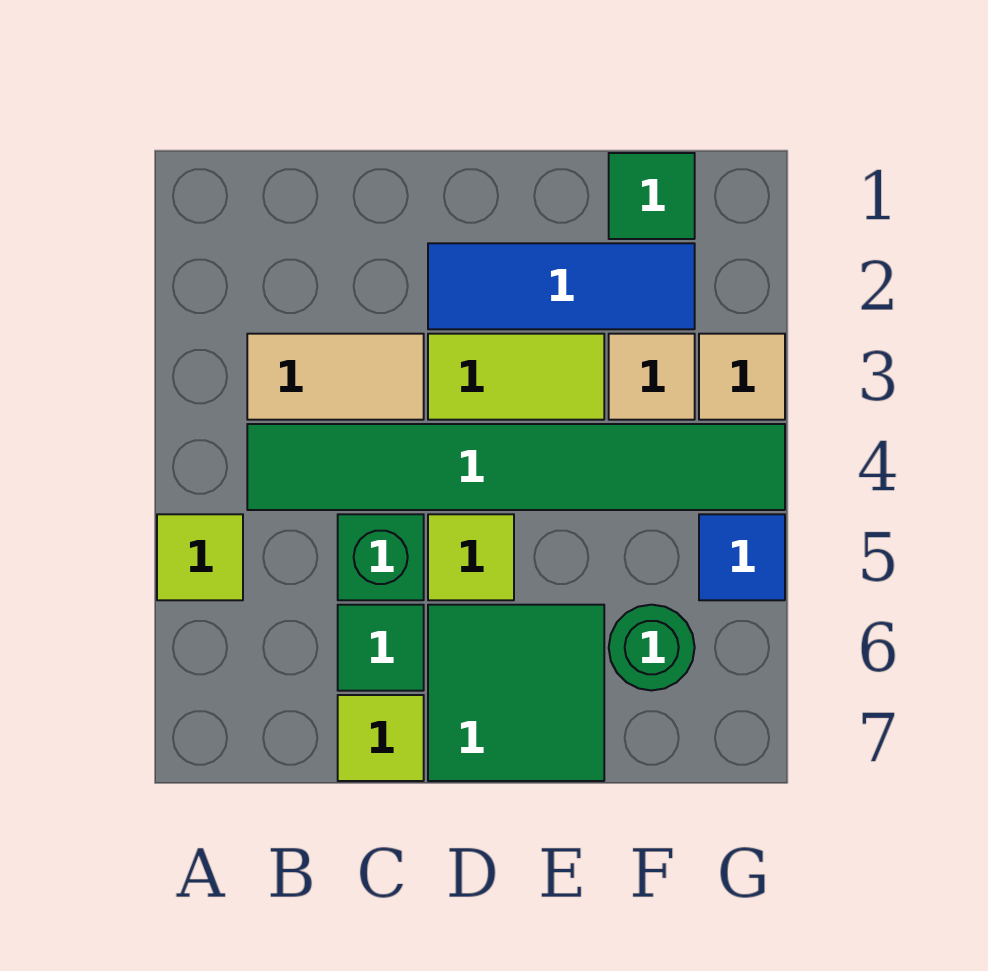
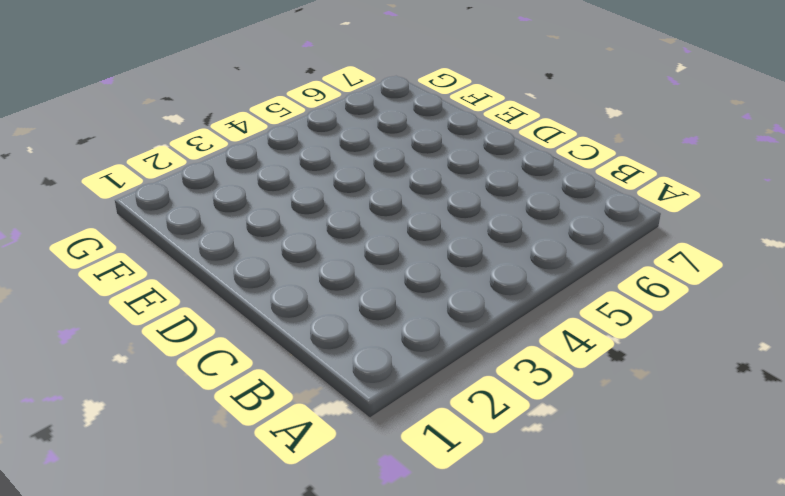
none -> lime 1x1 tile [157,514,243,600]
none -> tan 1x2 tile [247,334,424,420]
none -> green 1x6 tile [247,424,785,510]

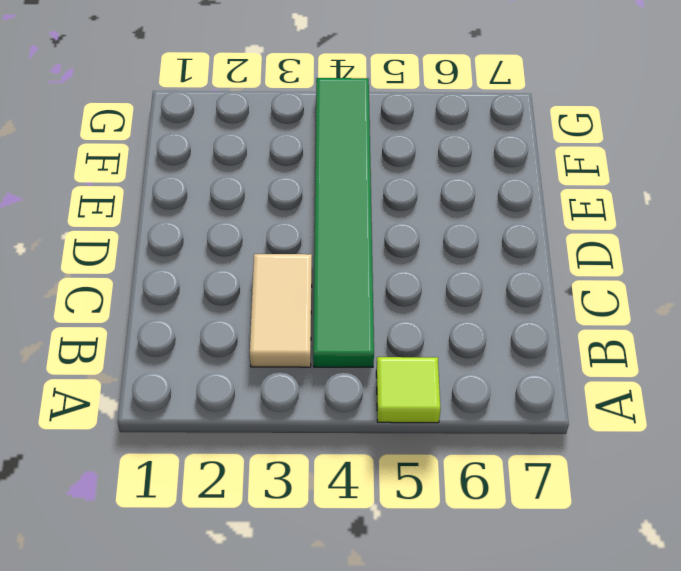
none -> green 1x1 brick [338,514,424,600]
none -> green 1x1 tile [338,605,424,691]
none -> lime 1x1 tile [338,695,424,781]

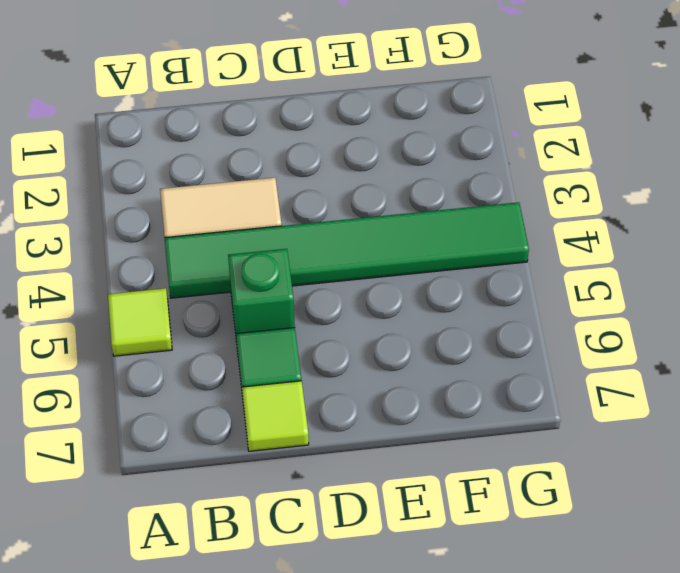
none -> blue 1x3 tile [428,243,695,329]
none -> lime 1x2 tile [428,334,604,420]
none -> lime 1x1 tile [428,514,514,600]

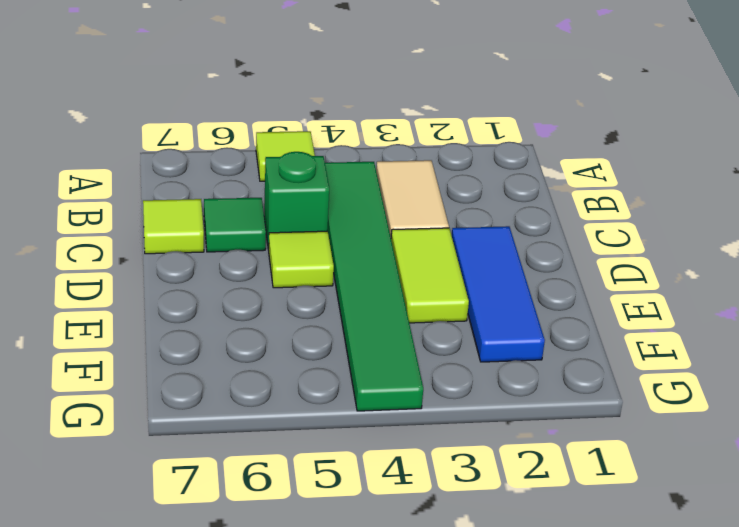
none -> green 2x2 tile [428,605,604,781]
none -> green 1x1 tile [609,153,695,239]
none -> tan 1x1 tile [609,334,695,420]

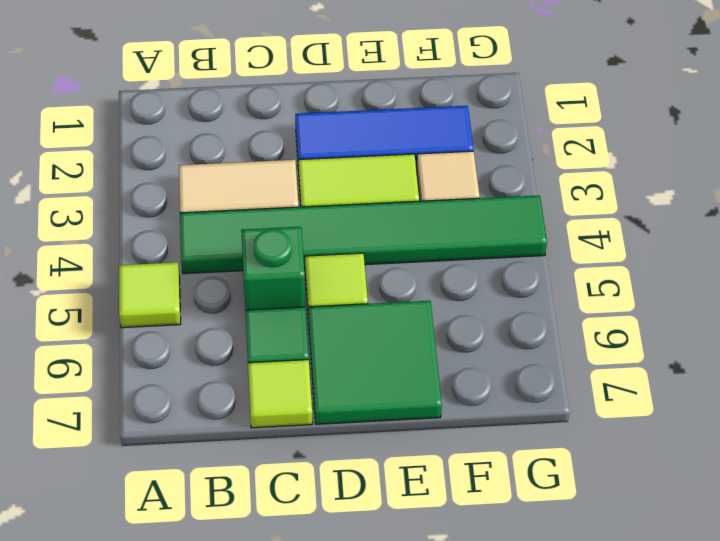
none -> green 1x1 tile [609,153,695,239]
none -> green 1x1 round brick [609,605,695,691]
none -> tan 1x1 tile [699,334,785,420]

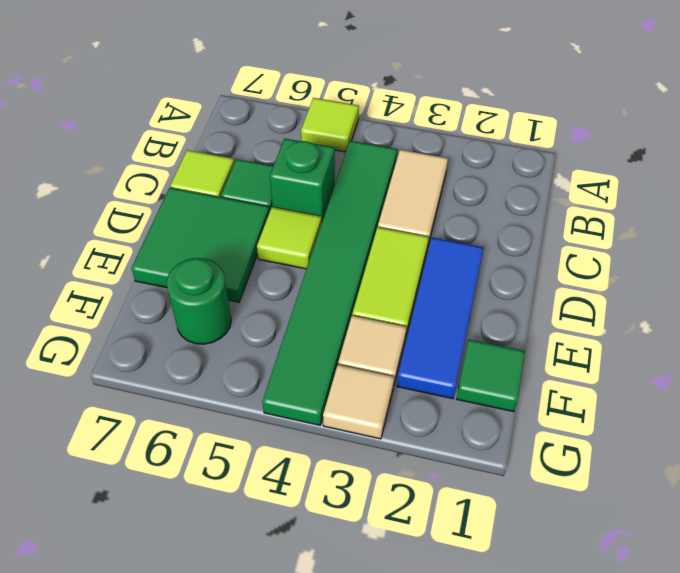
none -> blue 1x1 tile [699,514,785,600]

